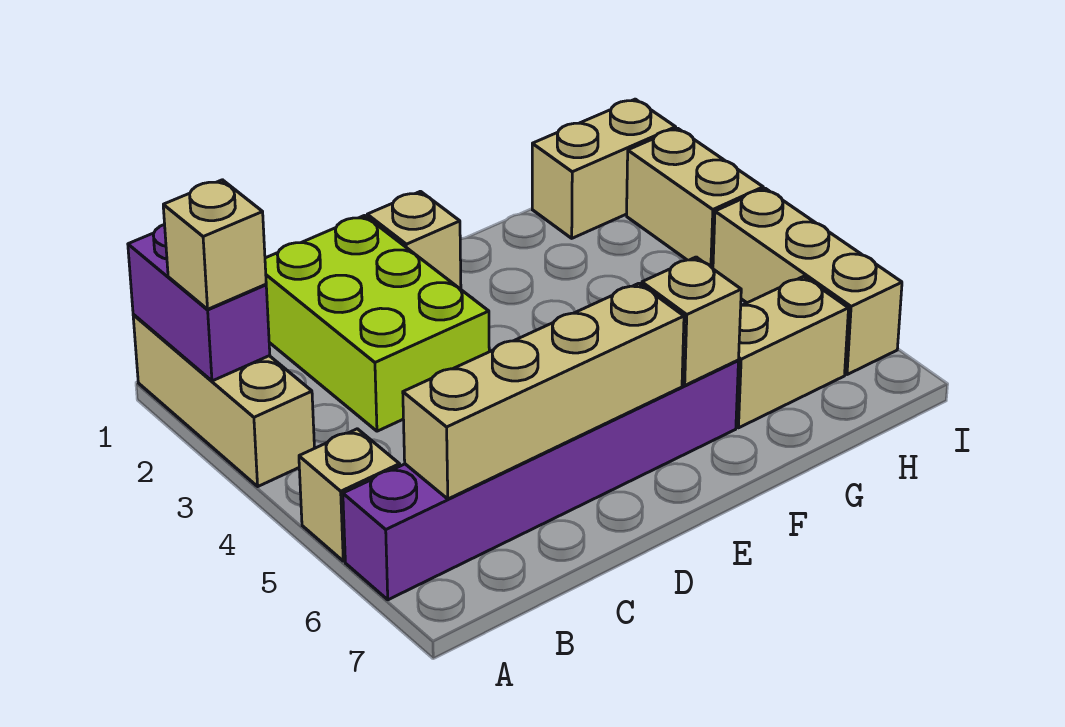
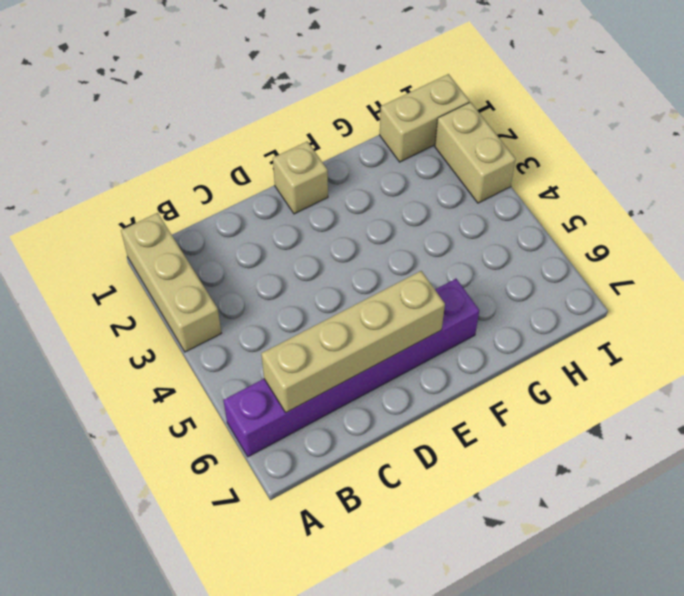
none -> tan 1x1 brick [299,429,400,561]
none -> lime 2x3 brick [265,216,489,431]
none -> tan 1x2 brick [736,276,849,428]

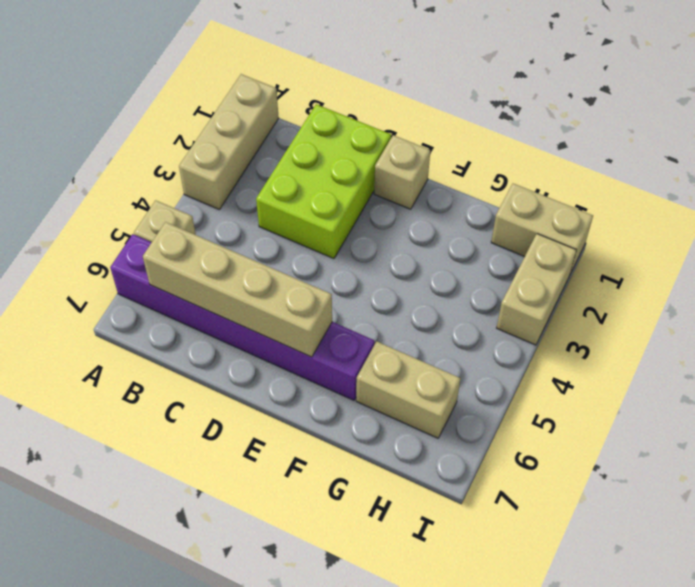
none -> tan 1x3 brick [713,188,902,375]
none -> purple 1x2 brick [128,224,270,381]
none -> tan 1x1 brick [642,257,741,385]

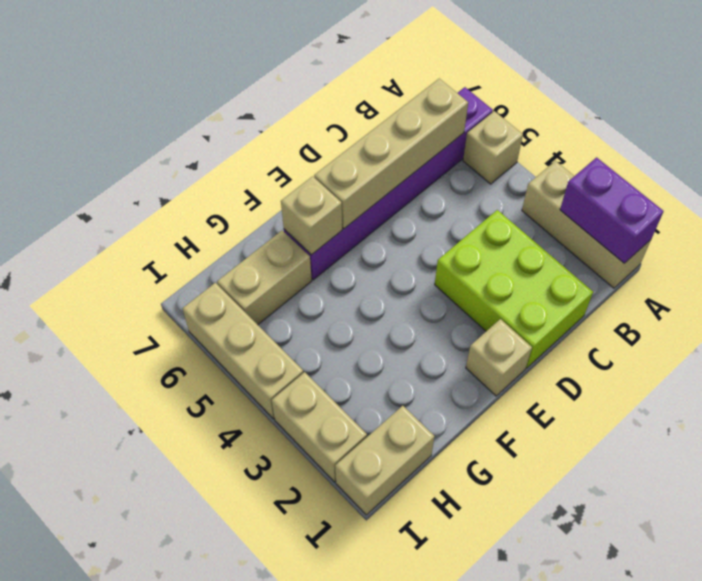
none -> tan 1x1 brick [163,180,266,309]

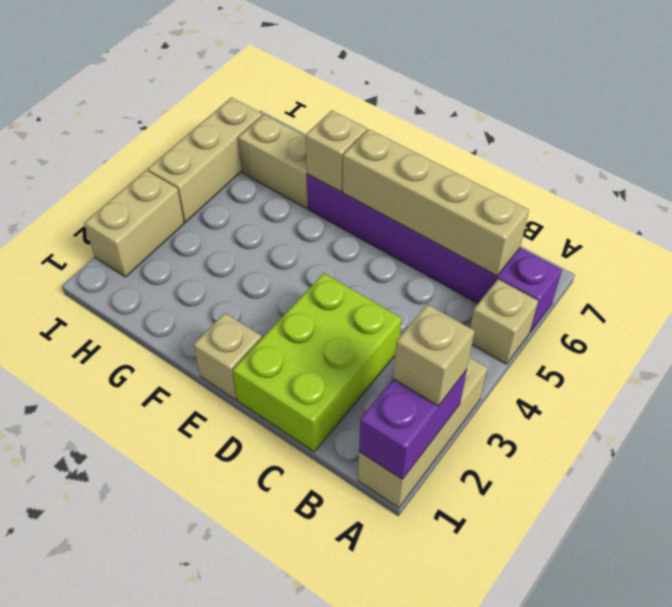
none -> tan 1x2 brick [532,99,676,238]

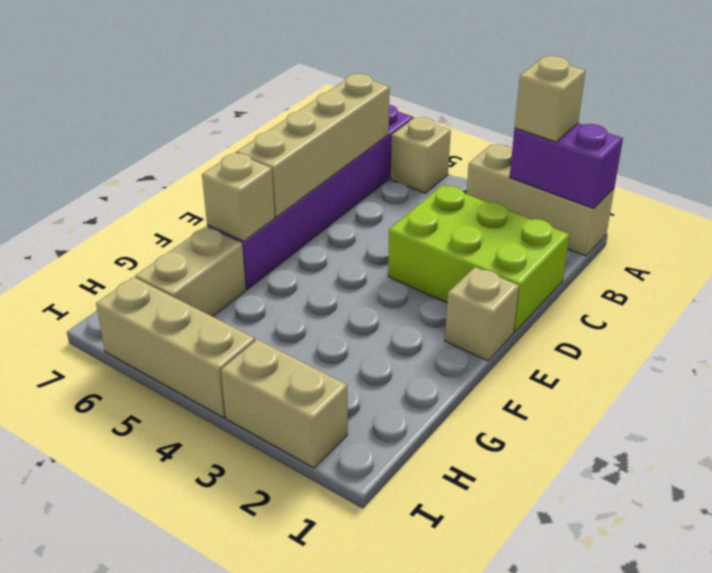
none -> tan 1x2 brick [532,99,676,238]

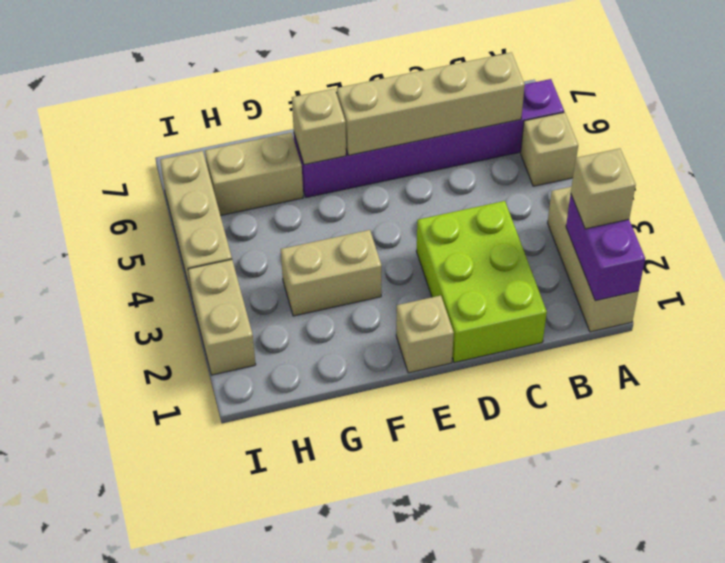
tan 1x2 brick [281,230,382,316] -> tan 1x2 brick moved to [532,99,676,238]

